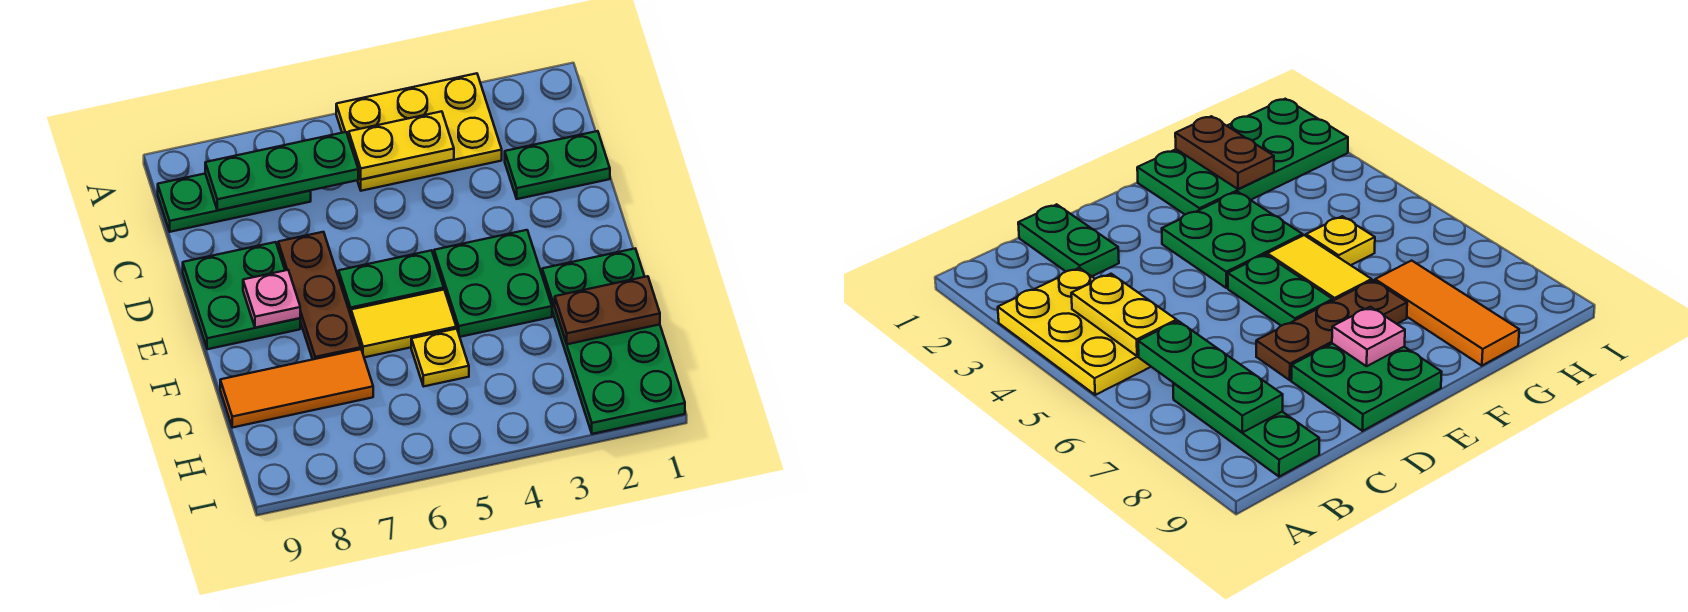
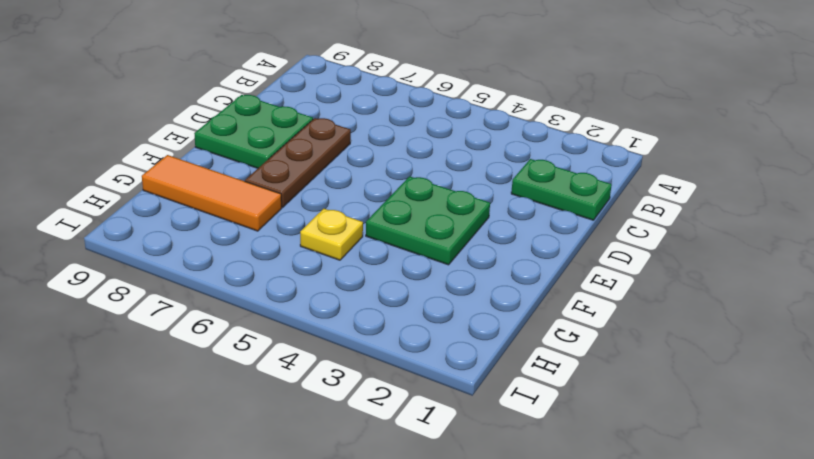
none -> yellow 2x3 plate [336,73,502,191]
none -> green 1x3 plate [158,174,311,232]
none -> green 1x2 plate [339,250,444,315]

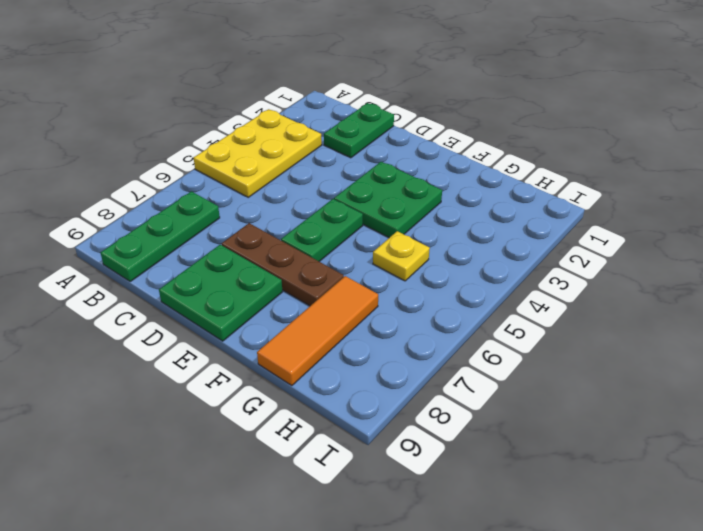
none -> green 2x4 plate [542,249,685,434]
none -> yellow 1x2 tile [351,290,456,357]
none -> yellow 1x2 plate [349,111,454,180]

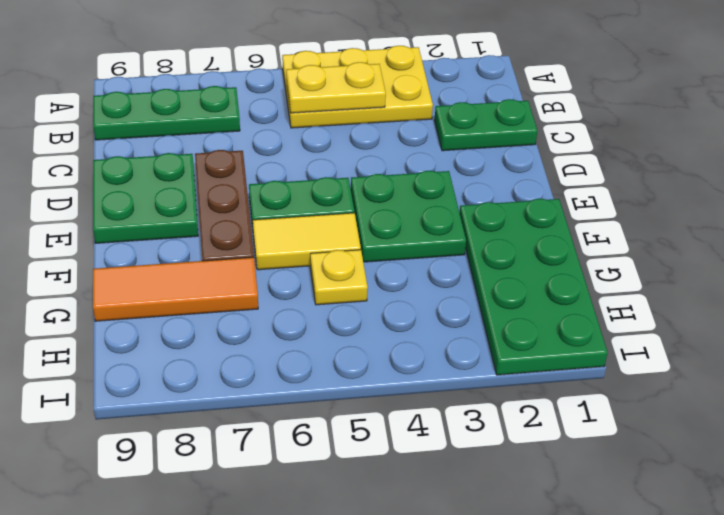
none -> green 1x3 plate [205,132,358,210]
none -> pink 1x1 plate [243,270,300,328]
none -> brown 1x2 plate [555,276,660,344]

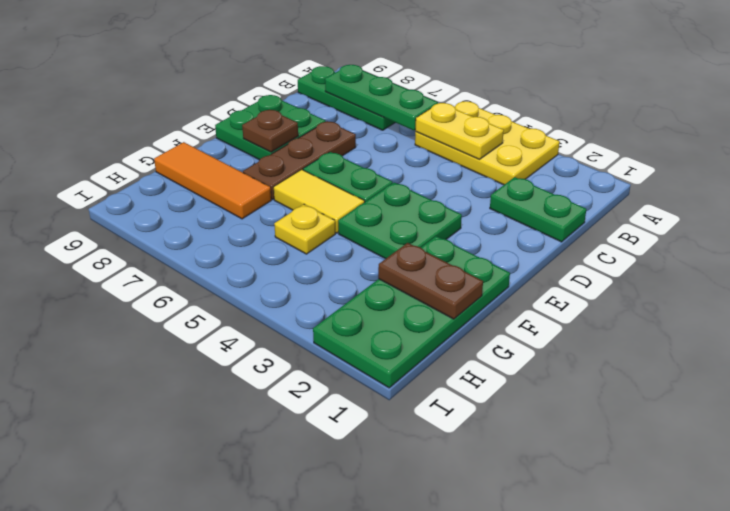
brown 1x1 plate [242,110,298,152] -> pink 1x1 plate [243,270,300,328]

